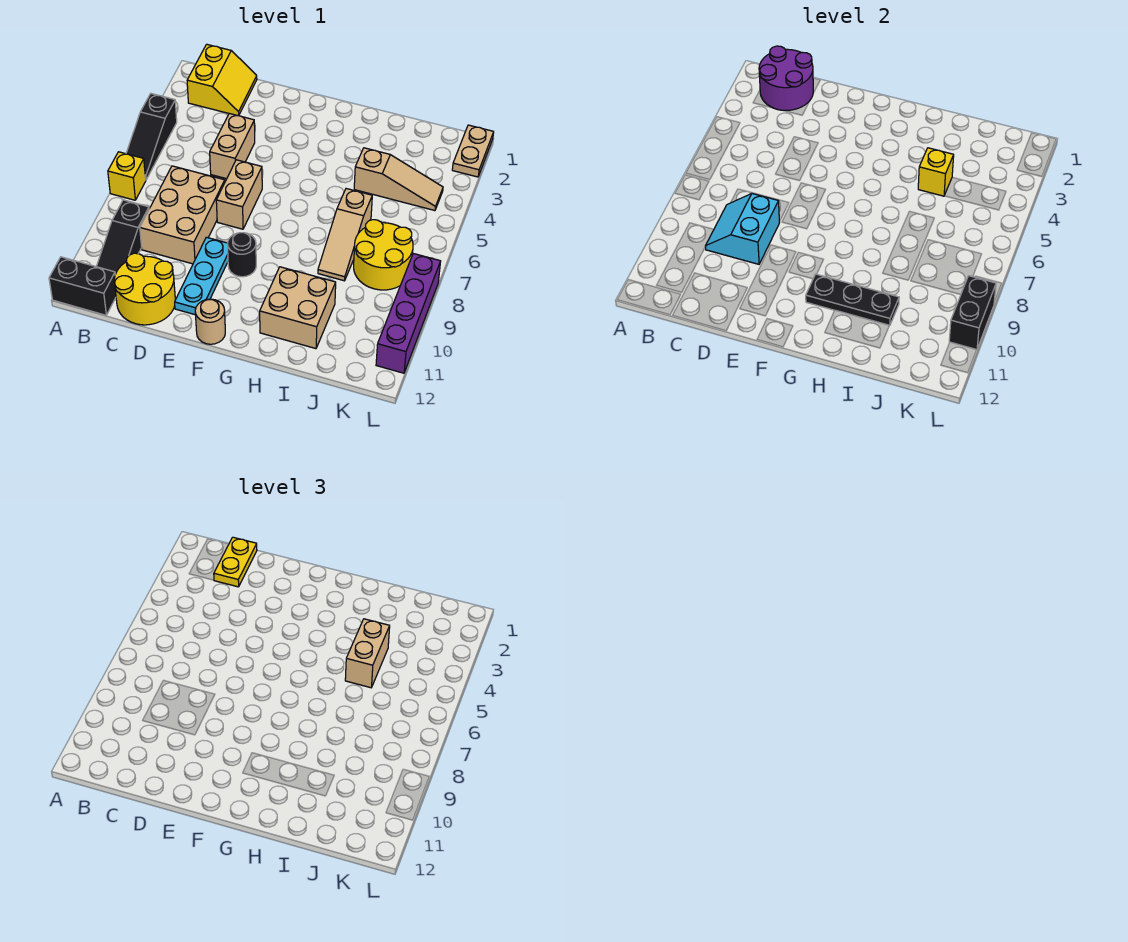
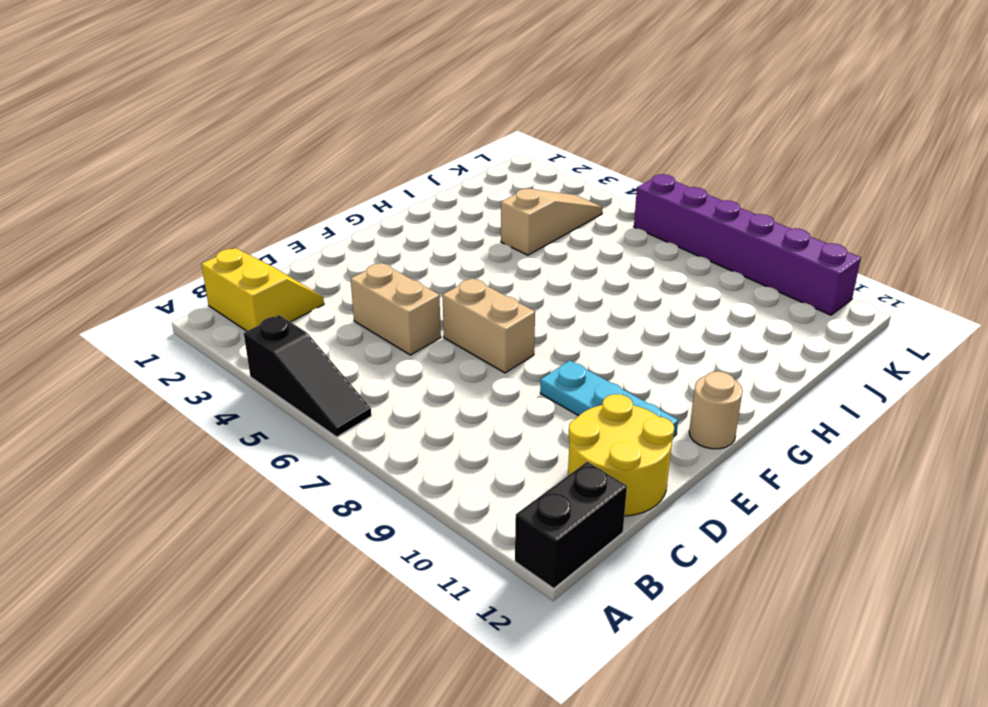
purple 1x6 brick [634,174,861,315] -> purple 1x4 brick [376,254,441,373]
none -> yellow 1x1 brick [108,152,146,200]
none -> black 1x3 slope [96,200,149,274]
none -> tan 2x3 brick [140,166,225,264]

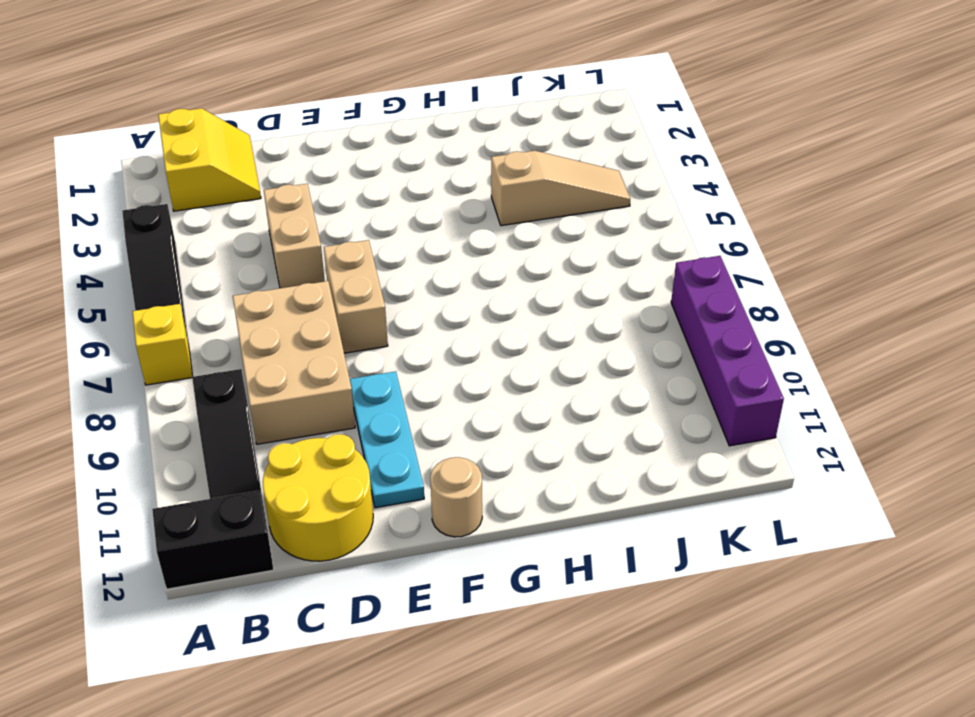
none -> black 1x1 round brick [227,233,256,277]
none -> tan 2x2 brick [260,267,336,349]
none -> tan 1x3 slope [318,189,372,281]

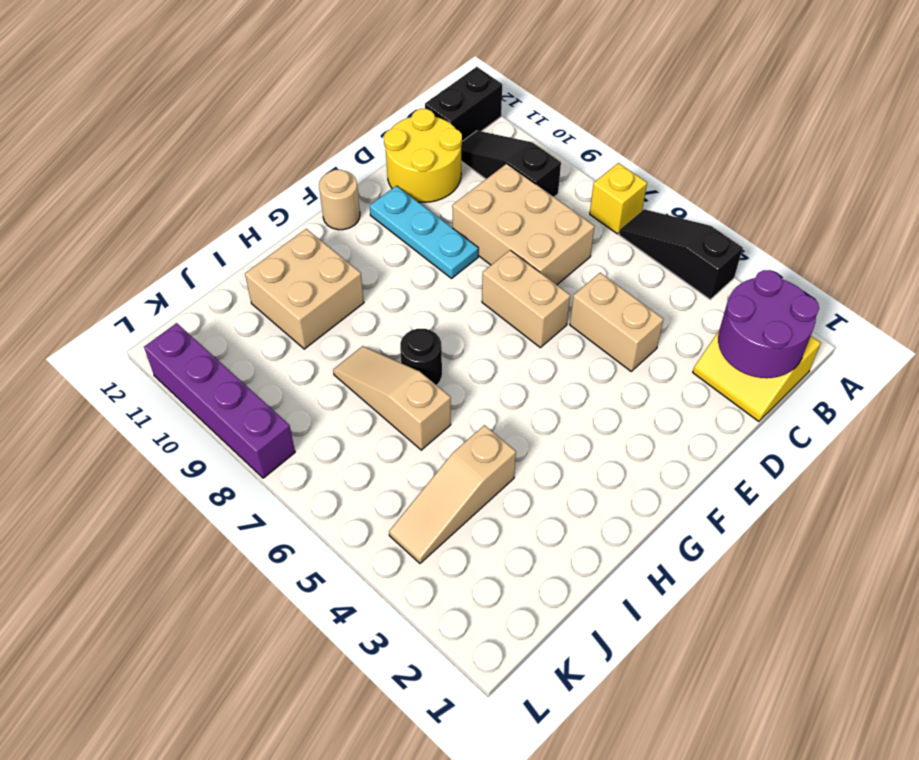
black 1x1 round brick [400,329,442,385] -> black 1x1 round brick moved to [227,233,256,277]
none -> yellow 2x2 round brick [354,220,413,290]
none -> tan 1x2 plate [452,125,494,177]
none -> cyan 2x2 slope [705,194,779,264]

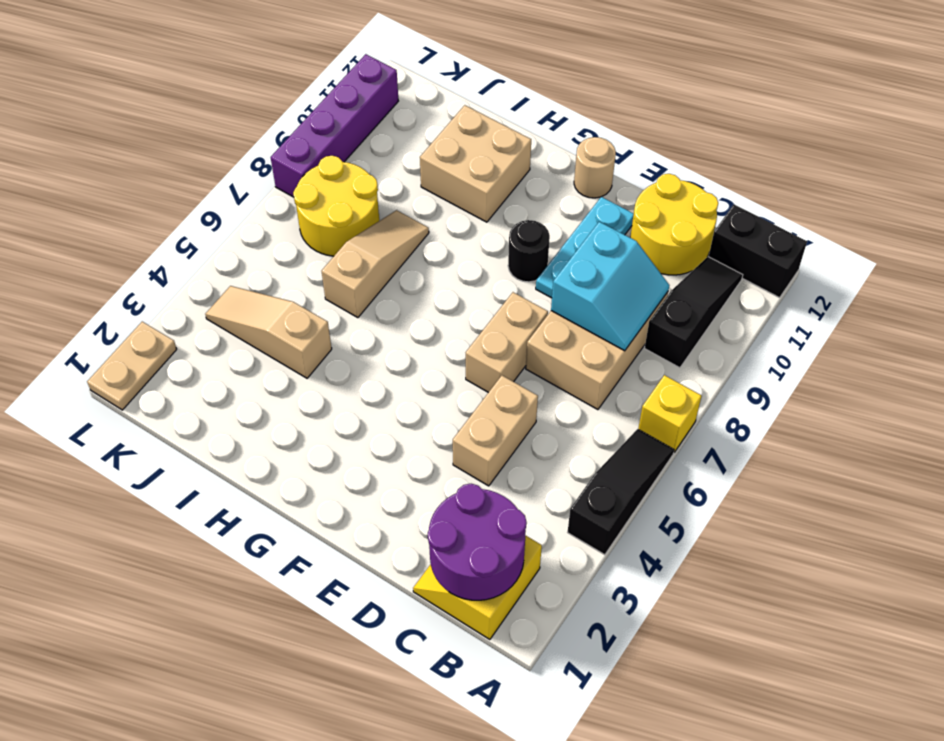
none -> black 1x3 plate [806,274,899,326]
none -> yellow 1x1 brick [918,148,954,196]
none -> black 1x2 brick [949,276,996,350]

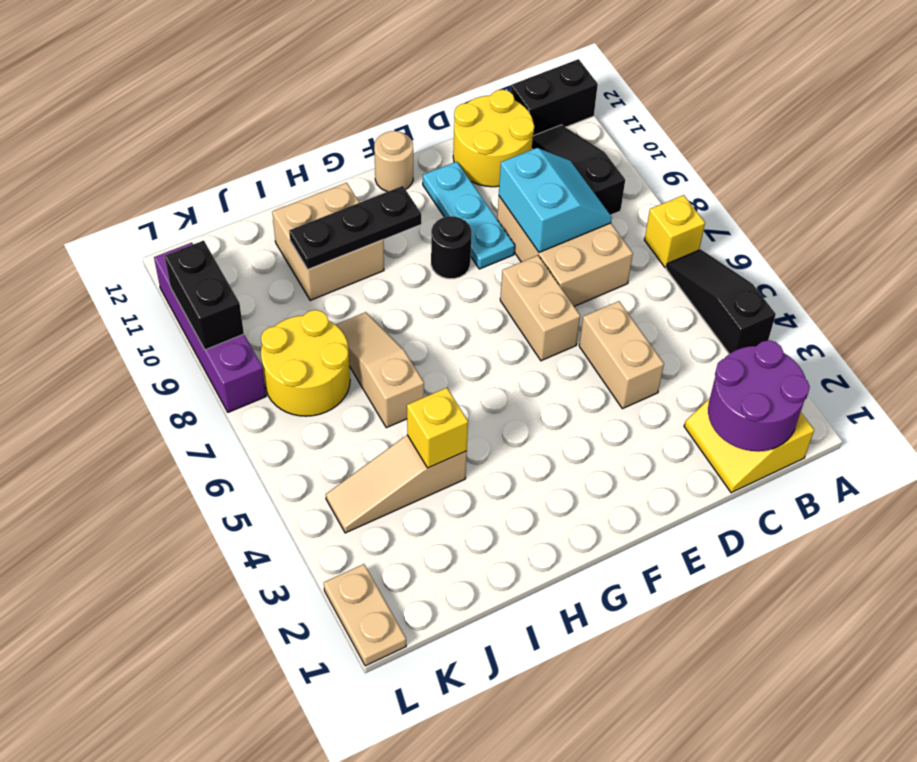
none -> yellow 1x2 plate [214,537,257,587]
none -> tan 1x2 brick [345,619,390,688]

